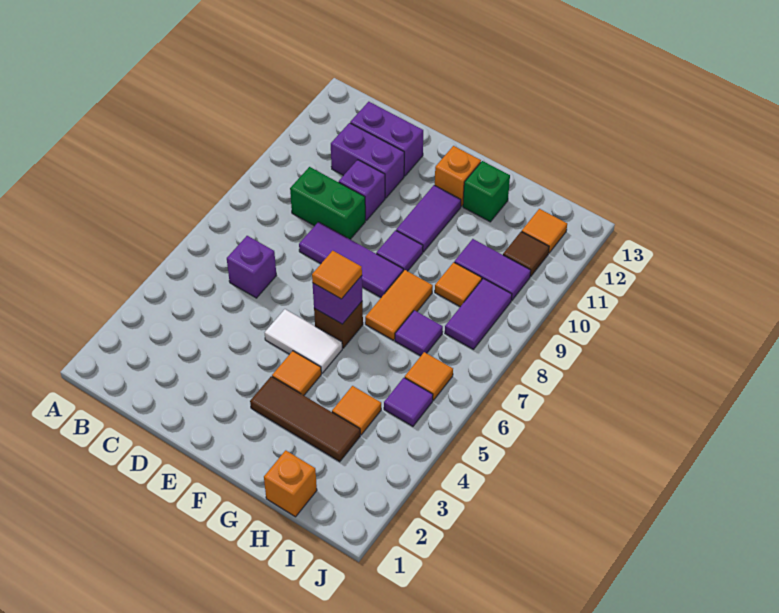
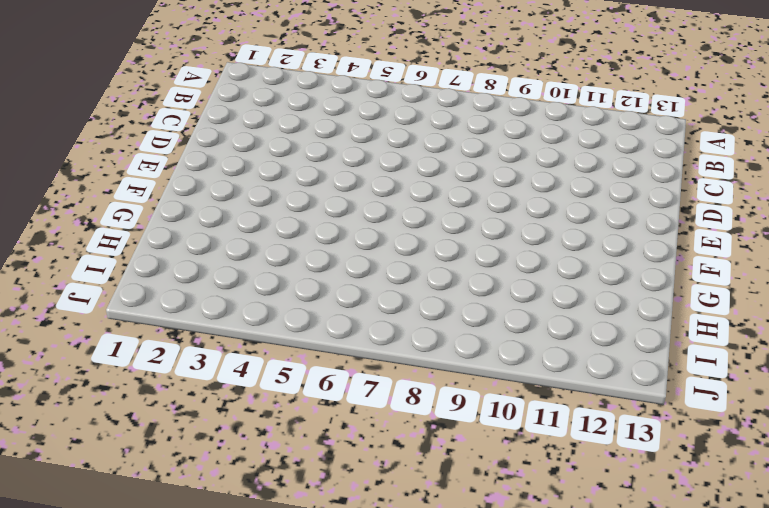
none -> purple 1x1 brick [227,236,276,298]
none -> green 1x2 brick [290,167,365,239]
none -> purple 1x2 brick [331,123,404,198]

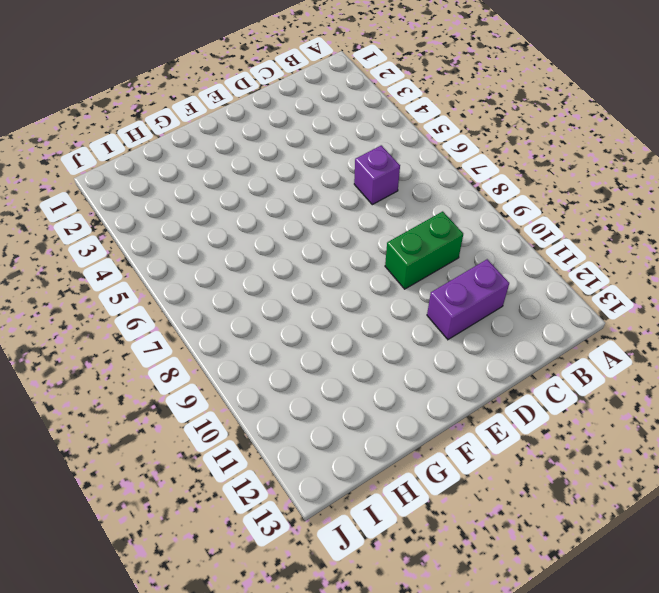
none -> purple 1x2 brick [350,102,423,176]
none -> purple 1x3 tile [299,222,403,297]
none -> purple 1x1 brick [339,160,385,220]

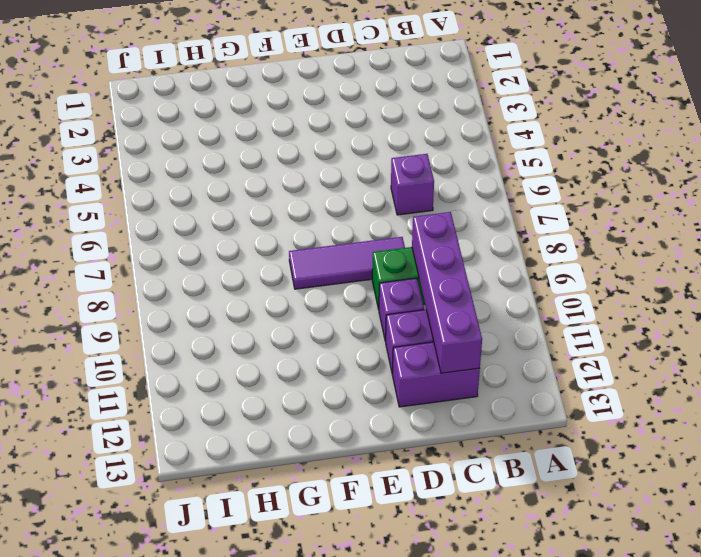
purple 1x4 brick [412,212,482,373] -> none
none -> white 1x2 tile [265,309,342,373]
none -> brown 1x3 tile [250,376,360,462]
none -> orange 1x1 tile [272,351,321,395]

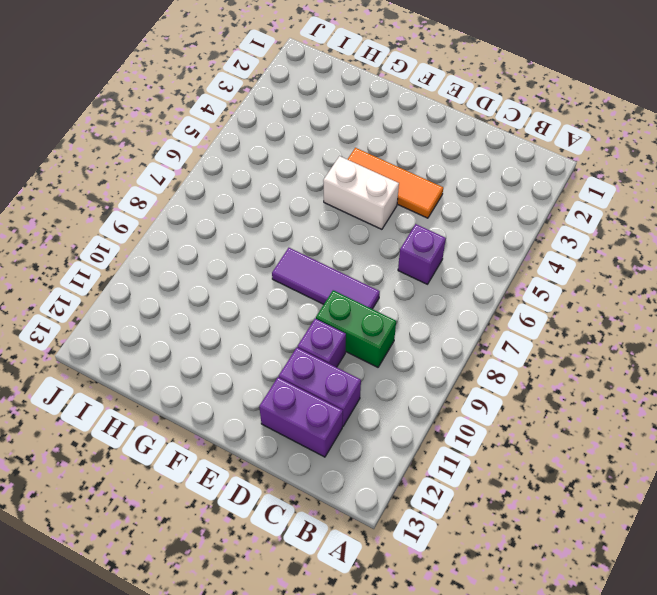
orange 1x3 tile [348,148,443,218] -> orange 1x1 tile [272,351,321,395]
white 1x2 brick [323,156,399,229] -> white 1x2 tile [265,309,342,373]
none -> brown 1x3 tile [250,376,360,462]
none -> brown 1x1 brick [314,301,363,348]
none -> purple 1x1 tile [376,230,423,271]

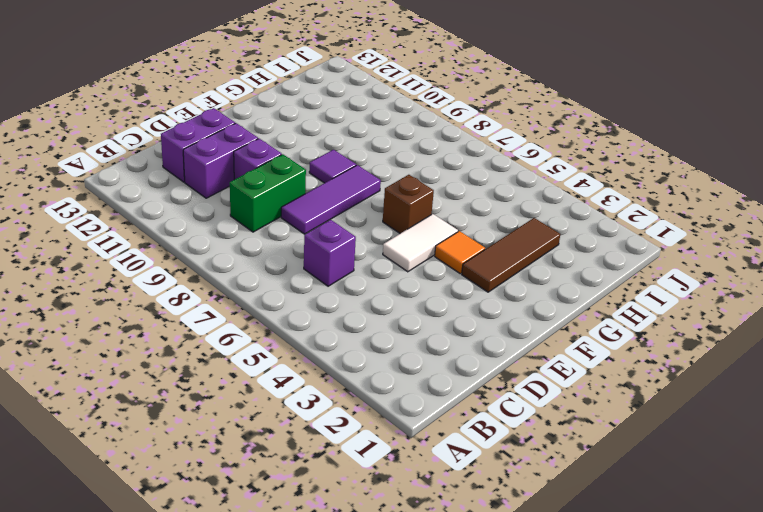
none -> purple 1x2 tile [396,185,461,252]
none -> orange 1x1 brick [435,146,481,206]
none -> orange 1x2 tile [365,270,433,340]

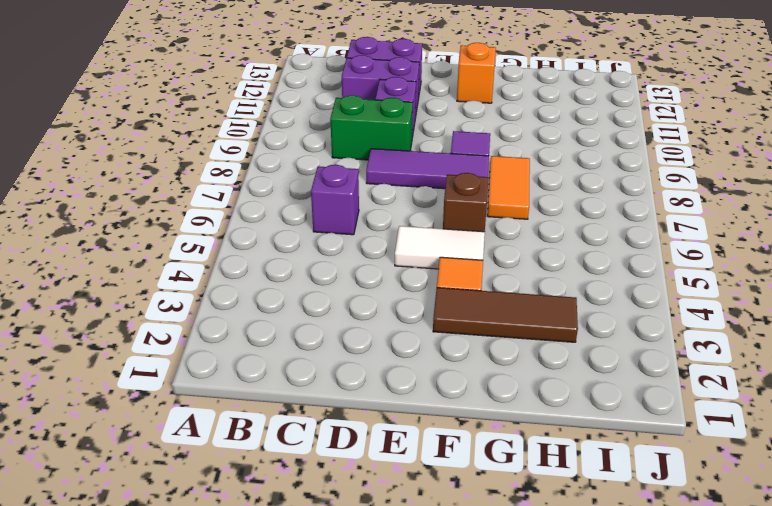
none -> purple 1x2 tile [396,185,461,252]
none -> green 1x1 brick [463,161,510,222]
none -> orange 1x1 brick [264,450,317,517]

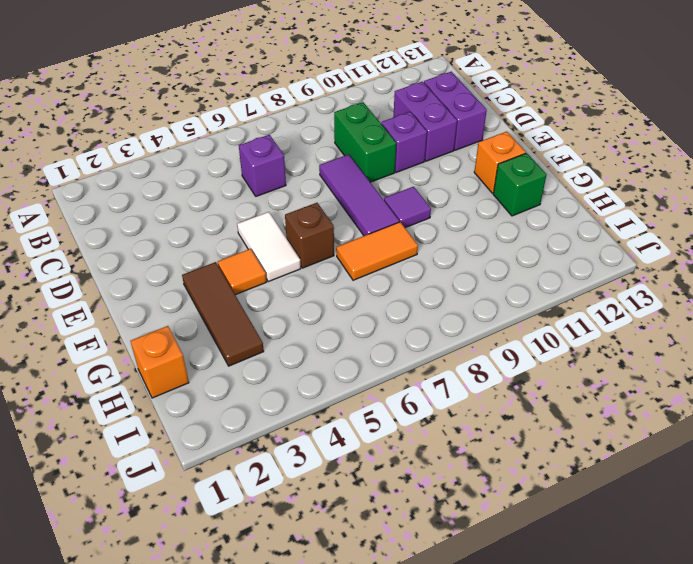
none -> purple 1x2 tile [396,185,461,252]
none -> orange 1x1 tile [332,386,381,435]
none -> purple 1x1 tile [395,310,443,356]

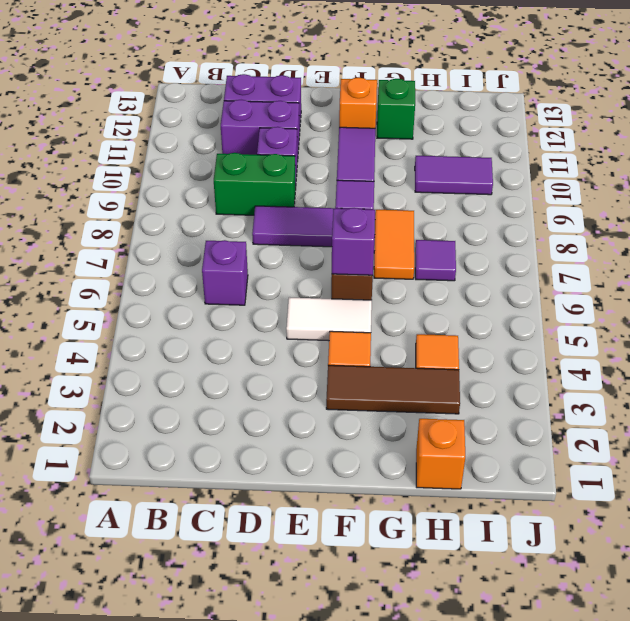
none -> orange 1x1 tile [435,262,482,307]
none -> purple 1x1 tile [384,378,433,426]
none -> orange 1x1 tile [405,352,453,400]

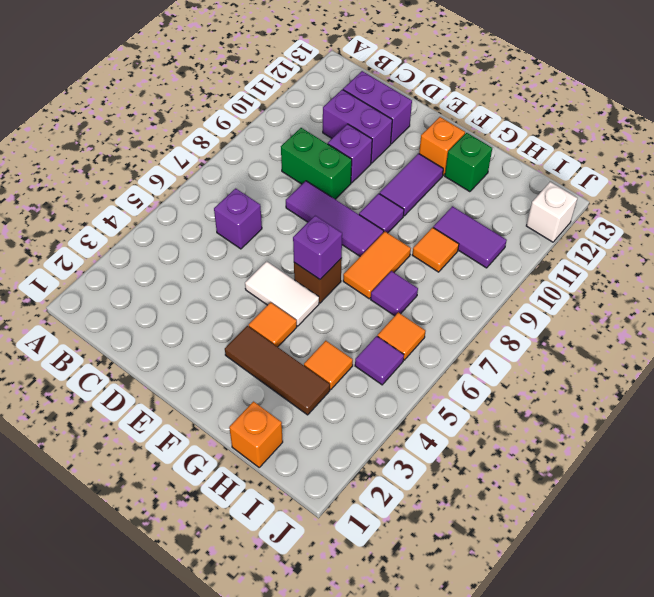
white 1x1 brick [526,182,577,242] -> none
none -> purple 1x2 tile [445,278,512,350]
none -> brown 1x1 tile [503,232,549,277]
none -> orange 1x1 tile [522,209,567,253]

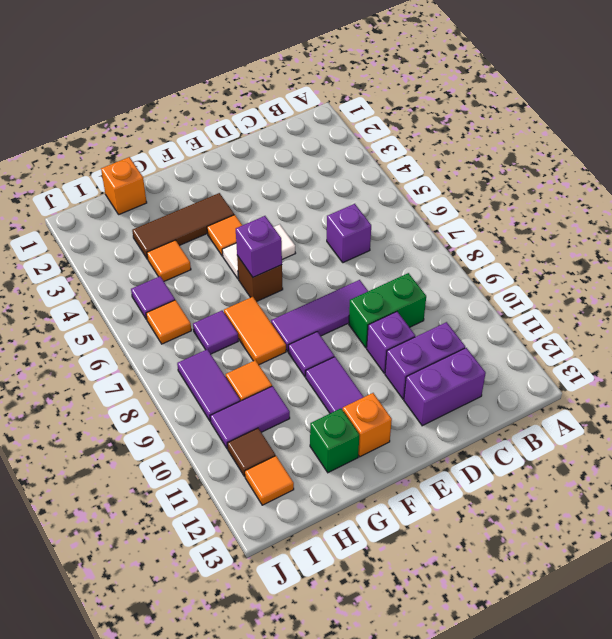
none -> orange 1x1 tile [312,251,362,299]

